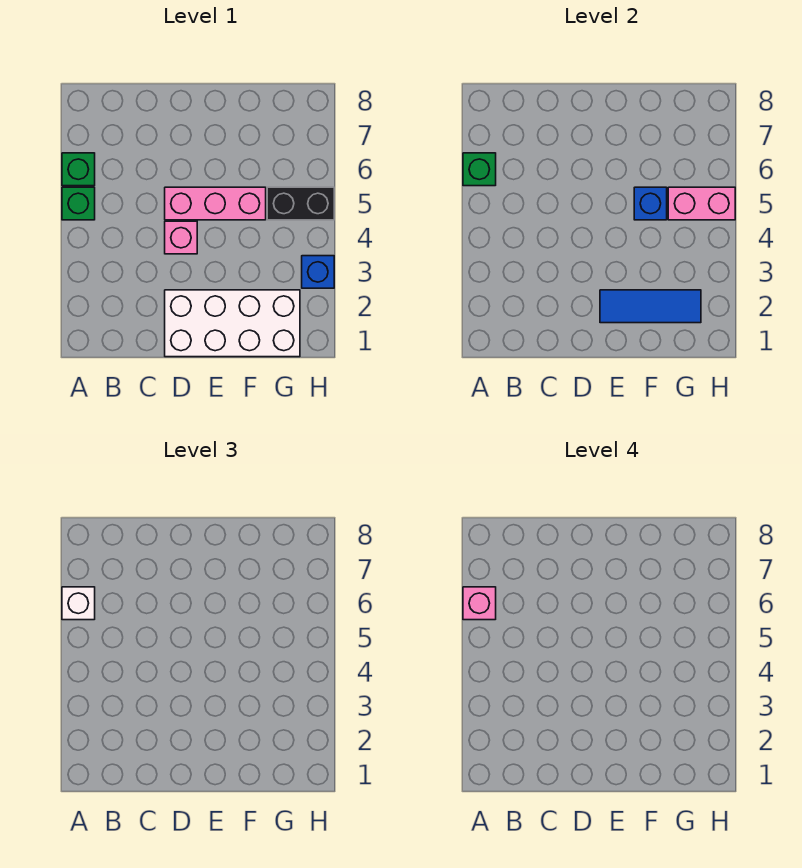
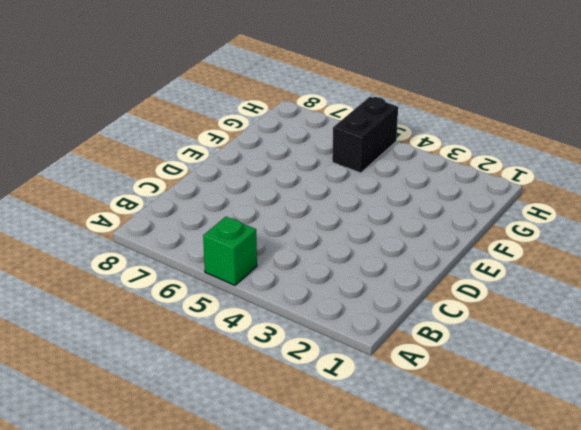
none -> green 1x1 brick [62,153,95,186]
none -> white 2x4 brick [165,290,300,357]
none -> pink 1x1 brick [165,221,197,254]

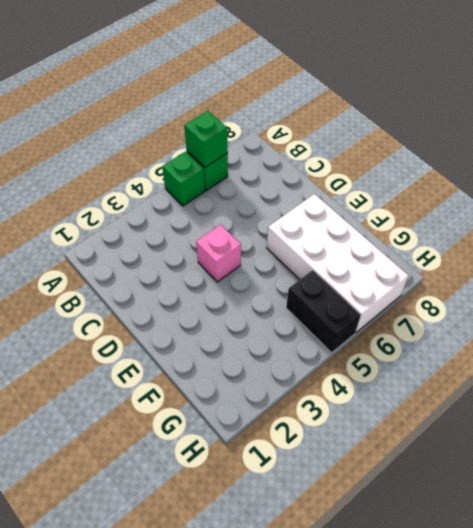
white 2x4 brick [267,194,409,333] -> white 2x4 brick moved to [165,290,300,357]
none -> pink 1x3 brick [165,187,266,220]
none -> blue 1x1 brick [302,256,334,288]
none -> blue 1x3 tile [600,290,701,323]

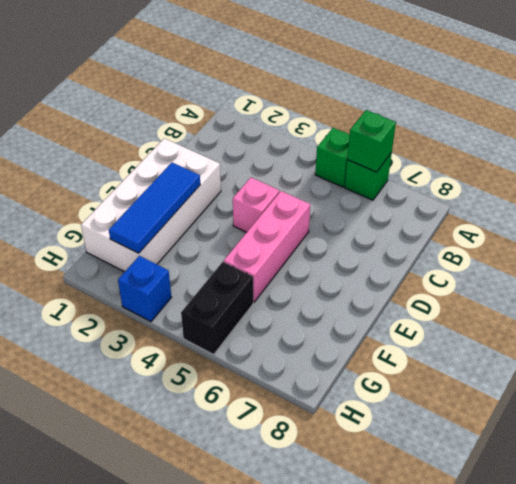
none -> blue 1x1 brick [634,187,667,220]
none -> pink 1x2 brick [668,187,735,220]
none -> white 1x1 brick [62,587,95,620]

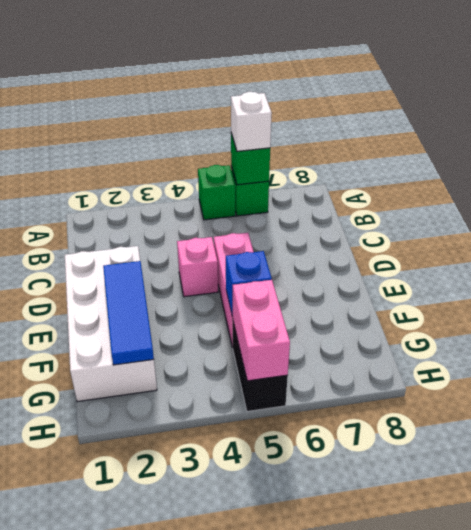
none -> blue 1x1 brick [302,256,334,288]
none -> pink 1x1 brick [463,587,496,620]

